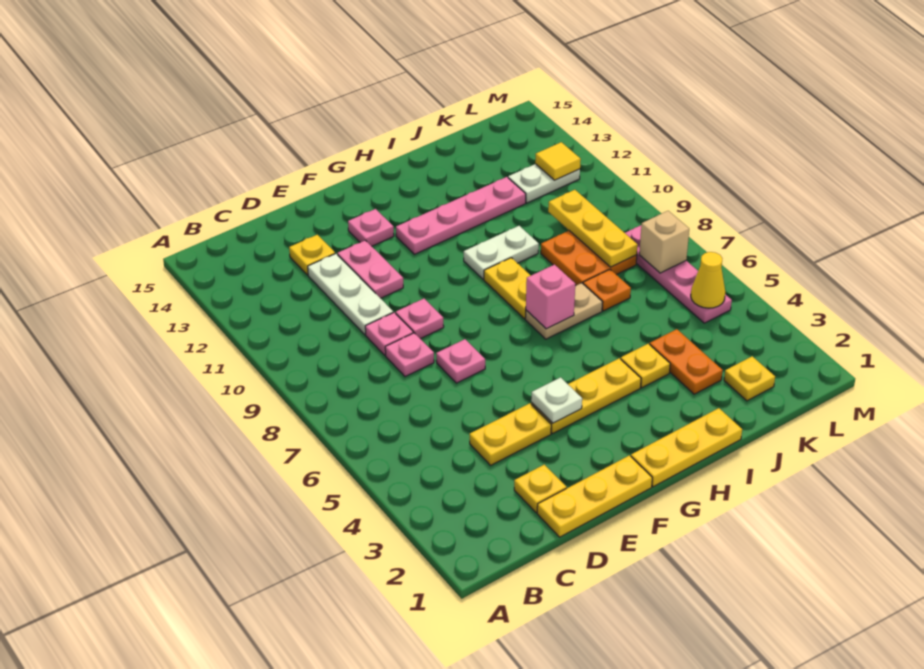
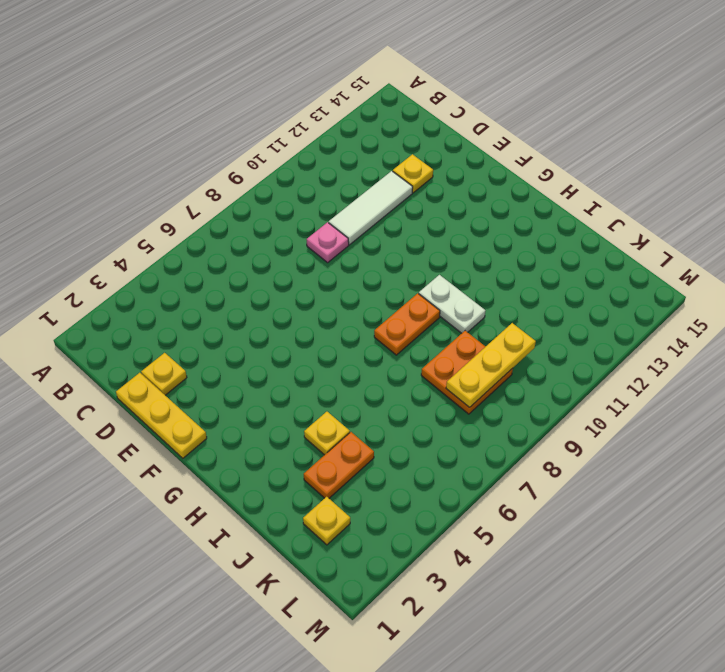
white 1x3 tile [329,171,413,245] -> white 1x3 plate [308,254,393,335]
orange 1x2 plate [374,293,440,355] -> yellow 1x2 plate [484,258,531,319]
none -> yellow 1x2 plate [470,403,551,465]
none -> pink 1x1 plate [385,333,434,377]
none -> pink 1x1 plate [436,339,485,383]
none -> pink 1x1 plate [396,299,444,339]

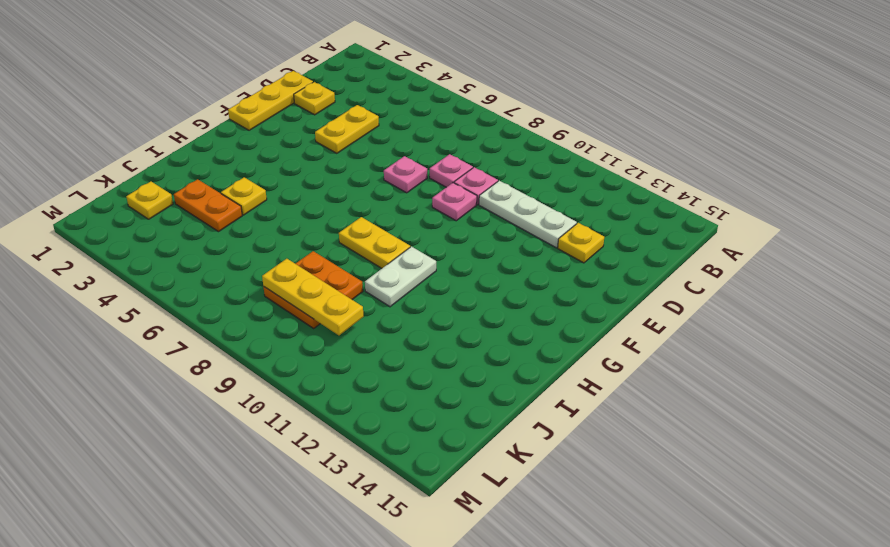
none -> pink 1x2 plate [337,240,403,298]
none -> yellow 1x3 plate [531,358,641,434]
none -> pink 1x1 plate [348,209,394,246]
none -> yellow 1x3 plate [631,408,742,487]

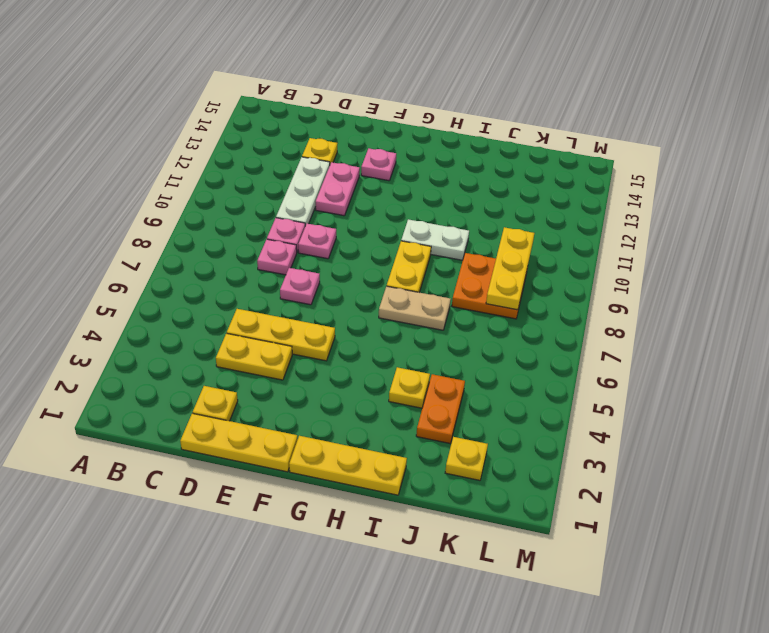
yellow 1x3 plate [227,309,335,361] -> yellow 1x3 plate moved to [531,358,641,434]
none -> pink 1x4 plate [396,177,526,254]
none -> orange 1x1 plate [583,269,631,311]
none -> white 1x2 plate [508,164,580,203]
none -> pink 1x4 plate [625,225,732,323]

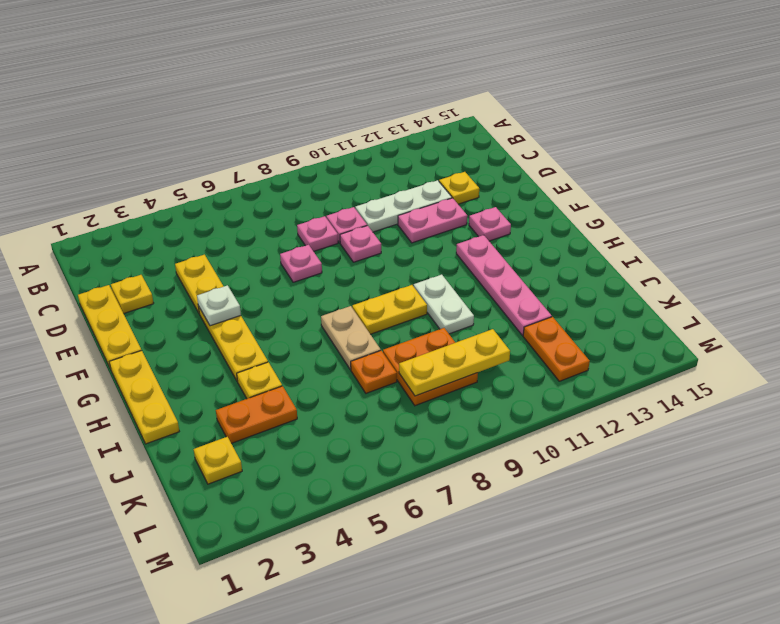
orange 1x2 plate [523,317,590,381] -> white 1x2 plate [508,164,580,203]
none -> pink 1x4 plate [625,225,732,323]
none -> pink 1x1 brick [526,265,575,329]
none -> yellow 1x1 cone [691,252,725,308]
none -> tan 1x1 brick [639,211,689,273]

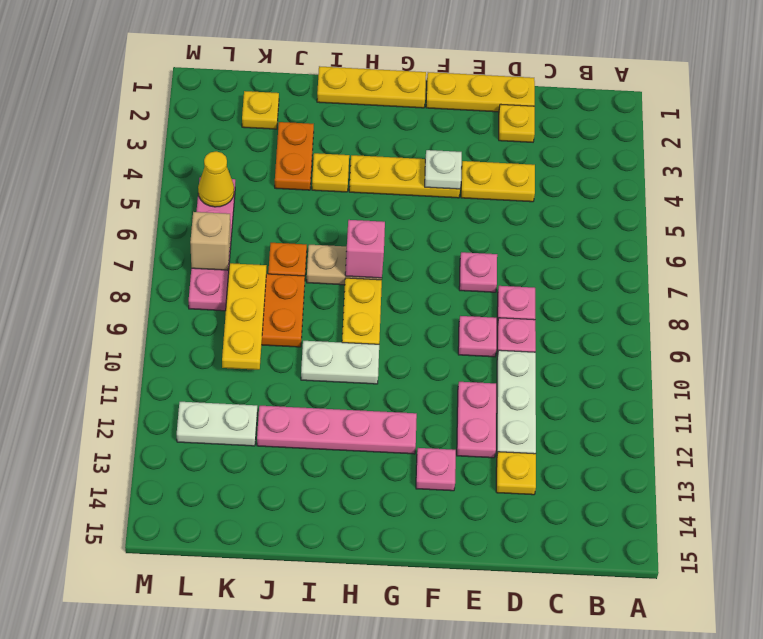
none -> yellow 1x1 tile [535,142,581,180]

